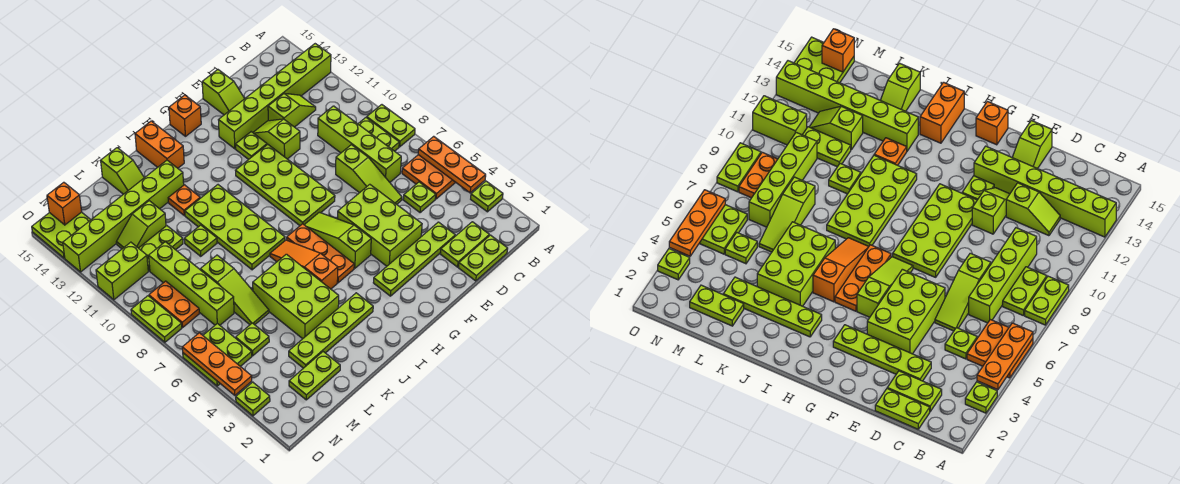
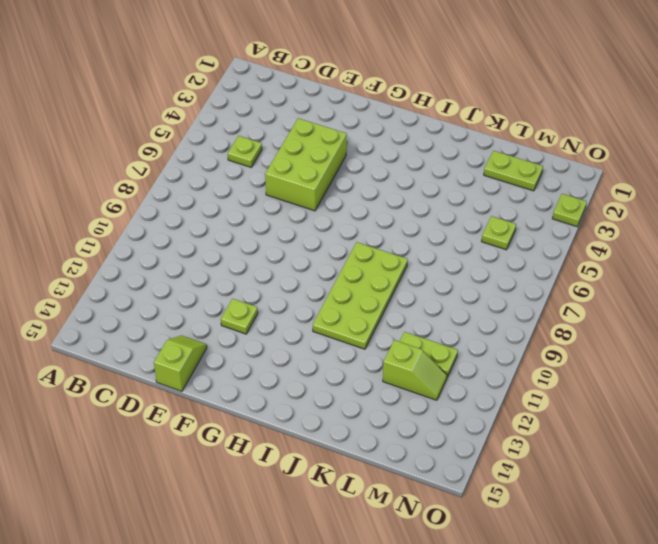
none -> lime 1x1 plate [471,181,503,212]
none -> orange 2x2 plate [402,155,456,199]
none -> lime 1x2 plate [367,105,415,147]
none -> lime 1x6 brick [219,44,331,149]

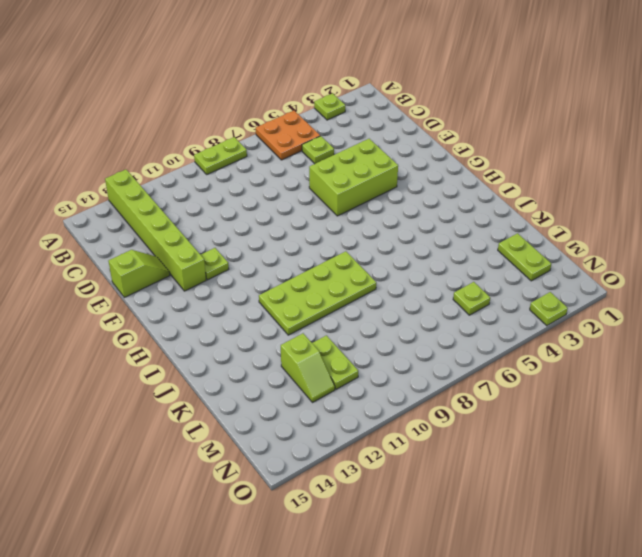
none -> lime 1x2 plate [358,118,399,151]
none -> lime 1x2 plate [459,235,508,281]
none -> lime 1x2 plate [441,222,489,267]
none -> lime 1x4 brick [318,106,401,182]

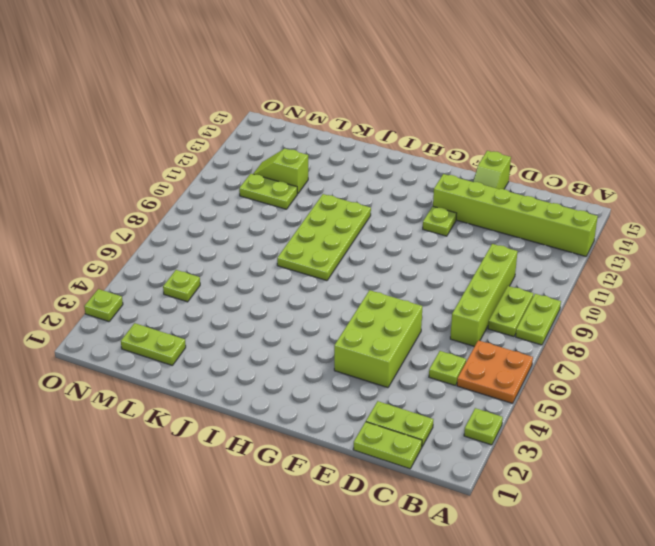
none -> lime 1x2 slope [268,93,316,127]
none -> lime 1x4 plate [373,222,455,296]
none -> lime 1x3 slope [336,145,402,204]
none -> lime 1x2 slope [253,119,300,159]

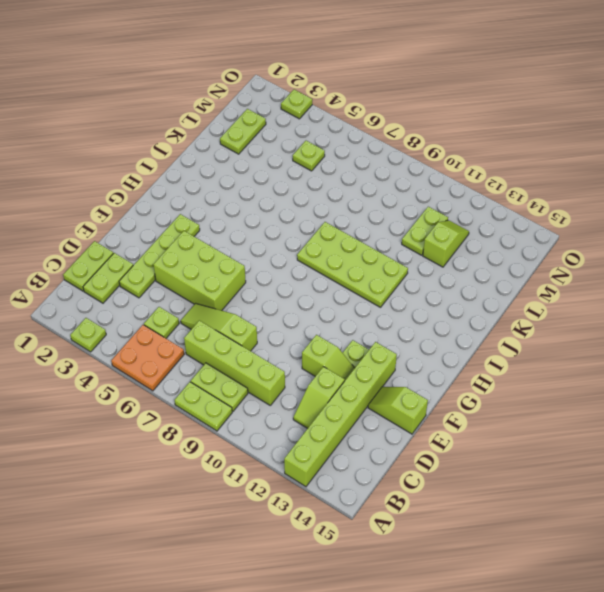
none -> lime 2x4 plate [236,144,335,225]
none -> lime 1x3 slope [305,212,371,268]
none -> orange 1x1 brick [169,95,201,136]
none -> orange 1x3 plate [287,224,354,283]

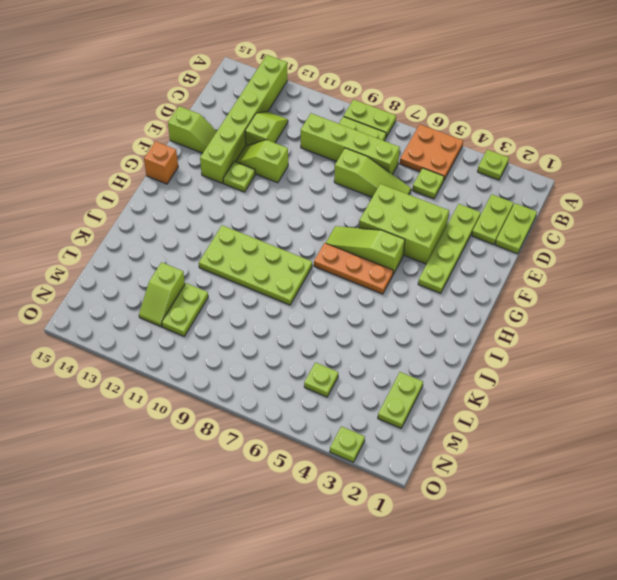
none -> lime 2x4 plate [236,144,335,225]
none -> lime 1x4 plate [289,293,373,368]
none -> orange 1x3 slope [270,240,338,289]
none -> orange 1x2 brick [135,121,184,168]

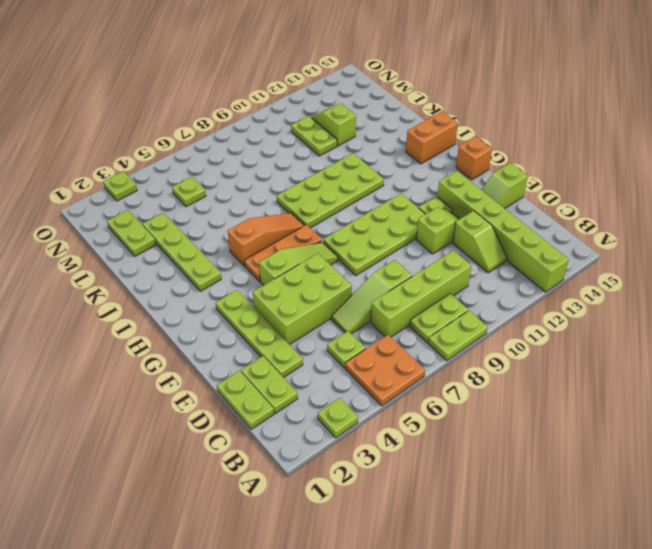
none -> lime 2x3 brick [253,254,339,339]
none -> orange 1x1 plate [168,185,200,215]
none -> lime 1x6 brick [63,160,184,272]
none -> lime 1x1 plate [184,225,217,256]

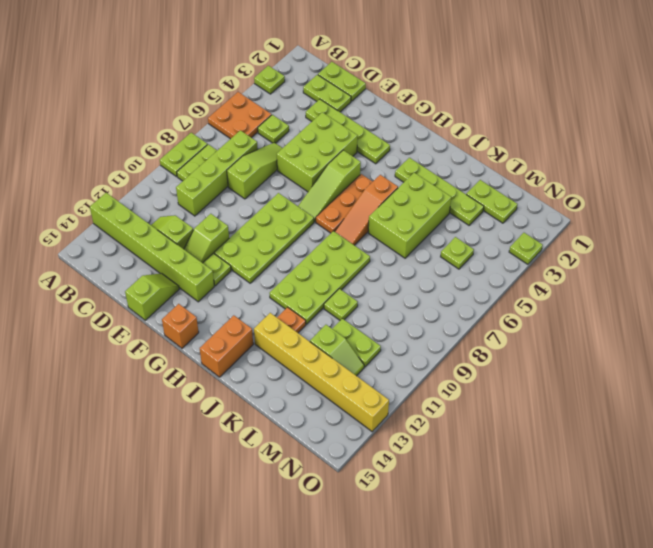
yellow 1x6 brick [254,313,389,432] -> lime 1x6 brick [63,160,184,272]
none -> lime 1x2 slope [101,148,144,194]
none -> lime 1x3 slope [200,255,269,325]
none -> lime 1x4 brick [149,242,234,325]
none -> lime 2x2 plate [183,324,252,386]

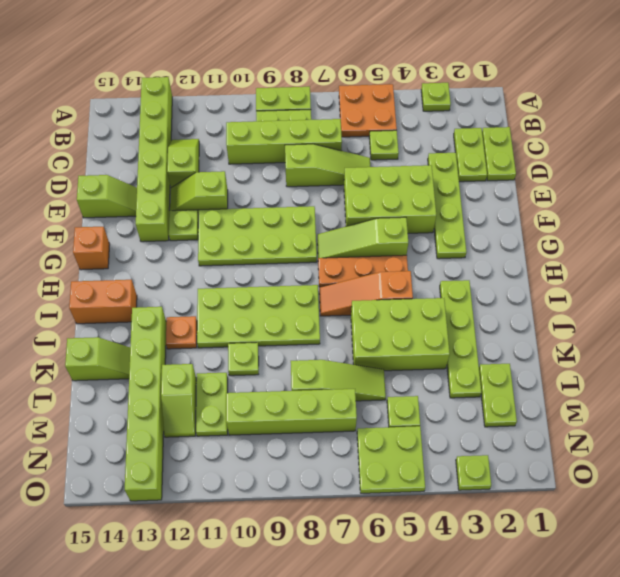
none -> orange 1x2 plate [149,281,199,327]
none -> lime 1x2 brick [96,242,148,300]
none -> lime 2x2 plate [32,212,91,258]
none -> lime 1x2 plate [131,296,182,342]

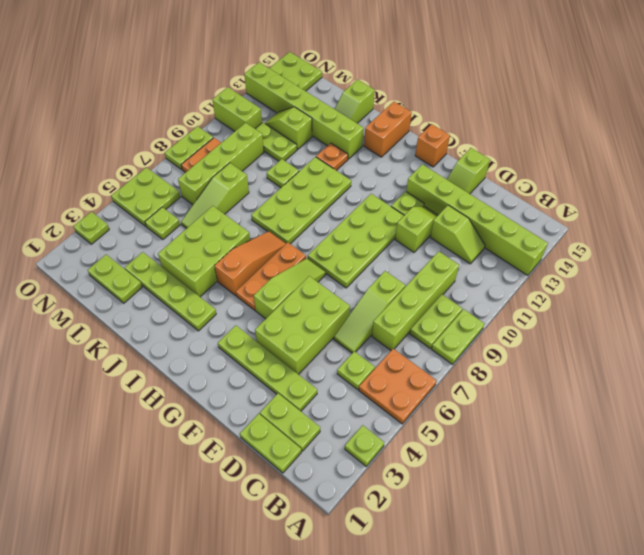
none -> orange 1x3 plate [418,136,486,193]
none -> orange 1x1 brick [47,182,82,225]
none -> orange 1x3 plate [182,333,252,395]

